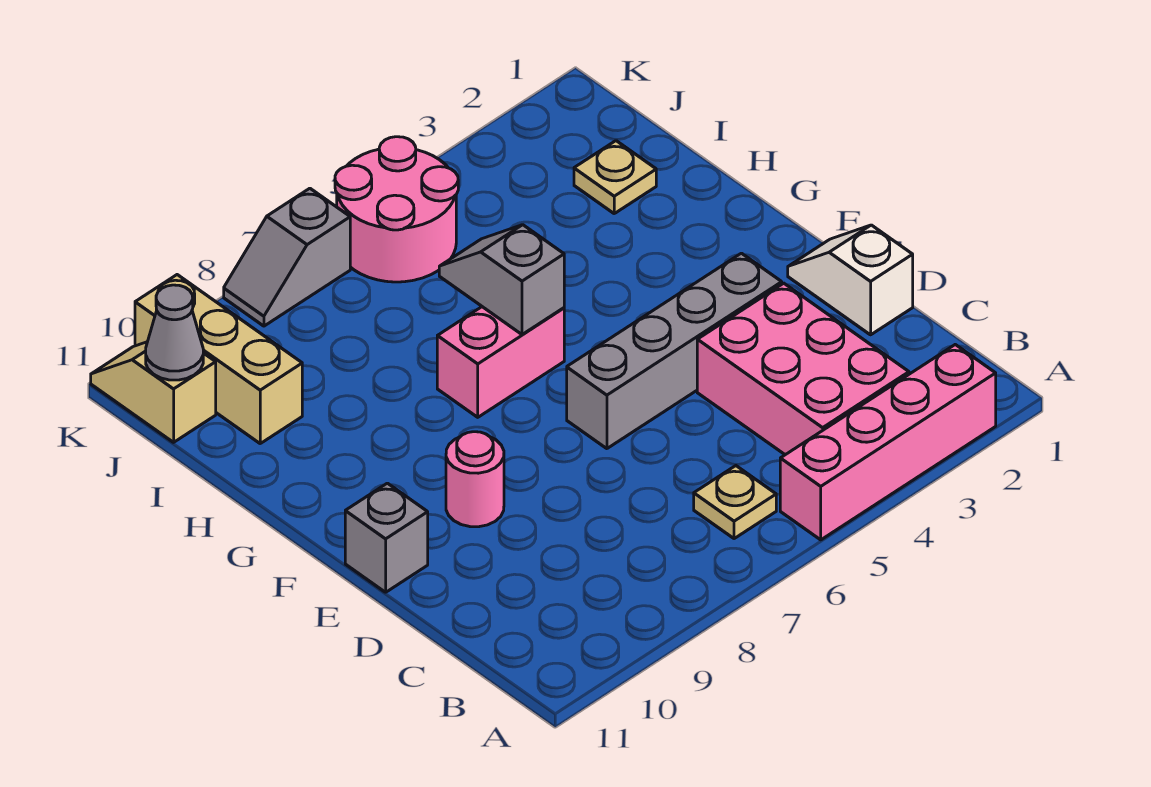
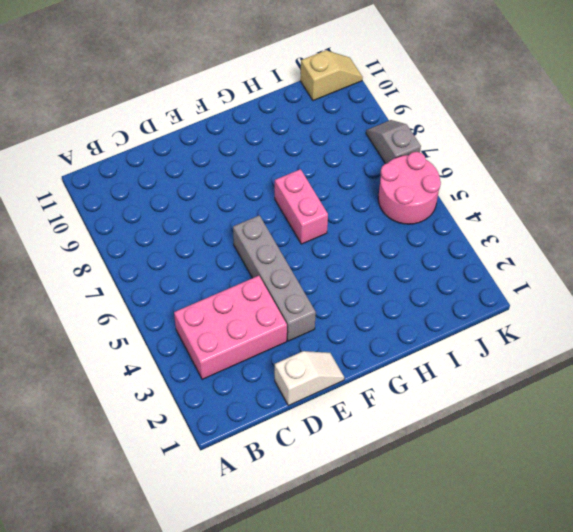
none -> pink 1x4 brick [780,345,996,540]
none -> tan 1x1 plate [694,466,776,539]
none -> pink 1x1 round brick [446,432,504,527]

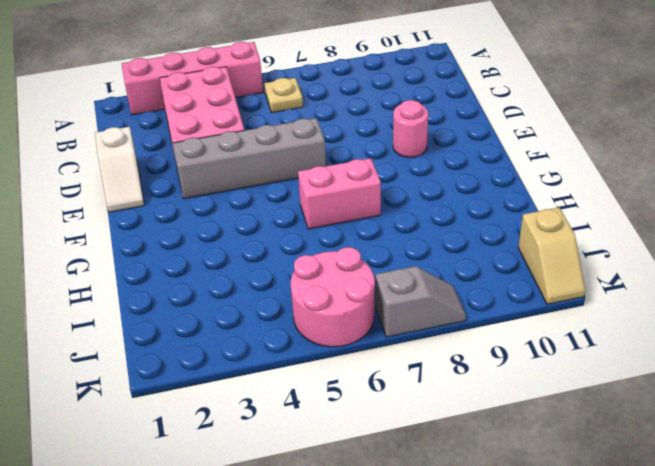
none -> grey 1x1 brick [345,483,428,592]
none -> tan 1x1 plate [574,141,656,213]
none -> tan 1x3 brick [135,275,302,443]

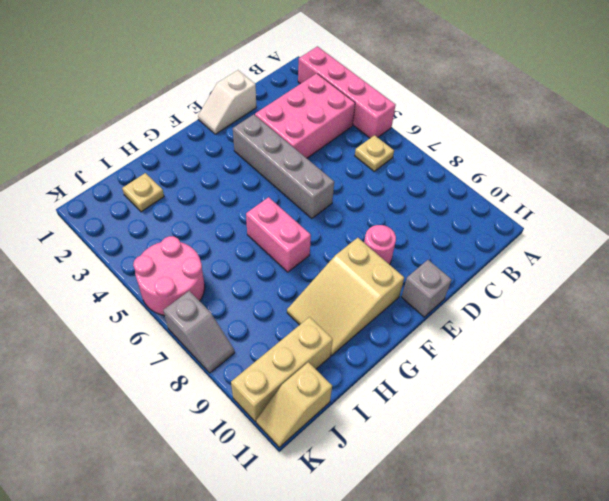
tan 2x3 slope [287,238,404,355] -> none
none -> grey 1x2 slope [439,225,564,334]
none -> grey 1x1 cone [146,285,203,380]

